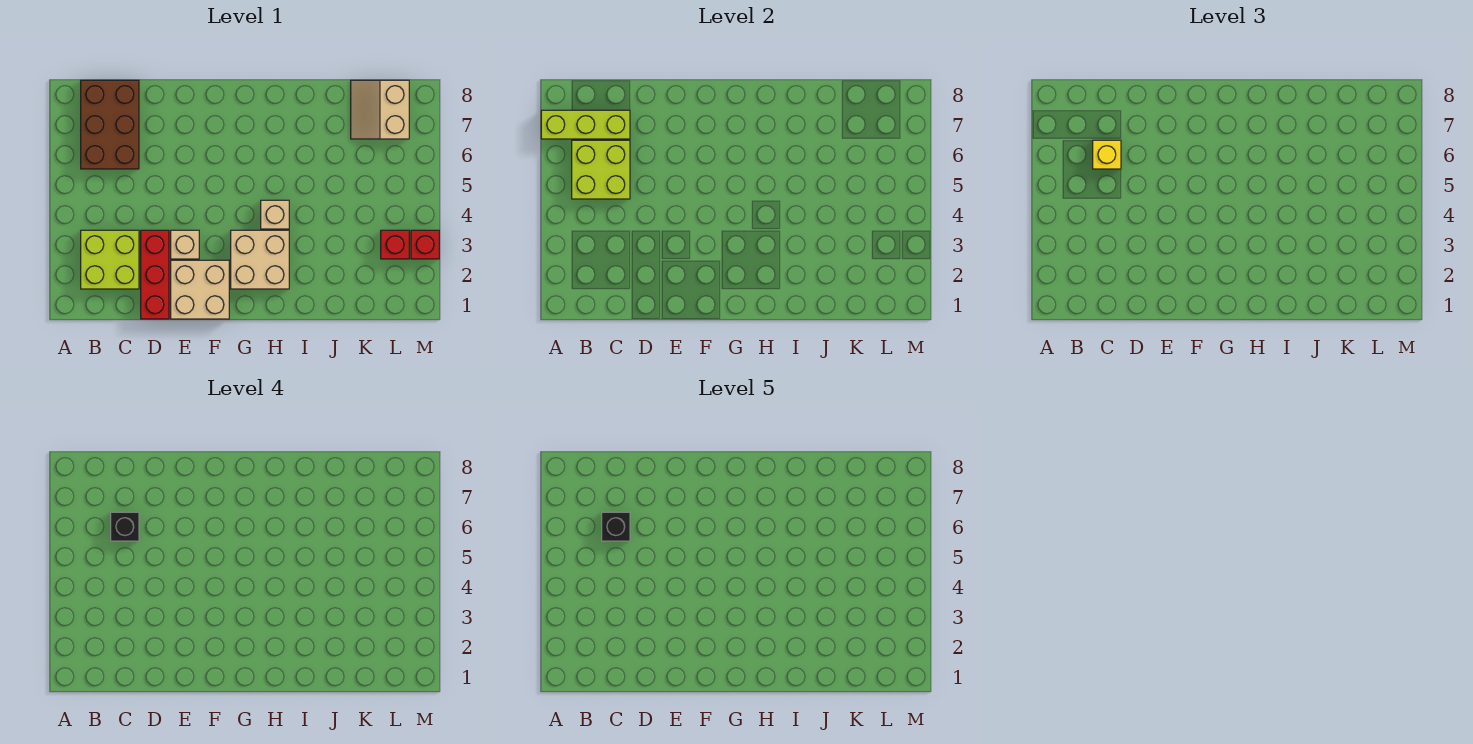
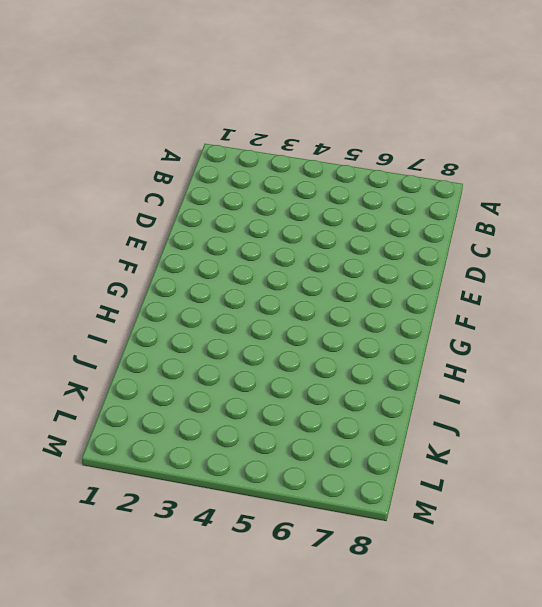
none -> lime 2x2 brick [81,230,139,289]
none -> brown 2x3 brick [81,80,139,169]
none -> red 1x3 brick [141,230,169,319]

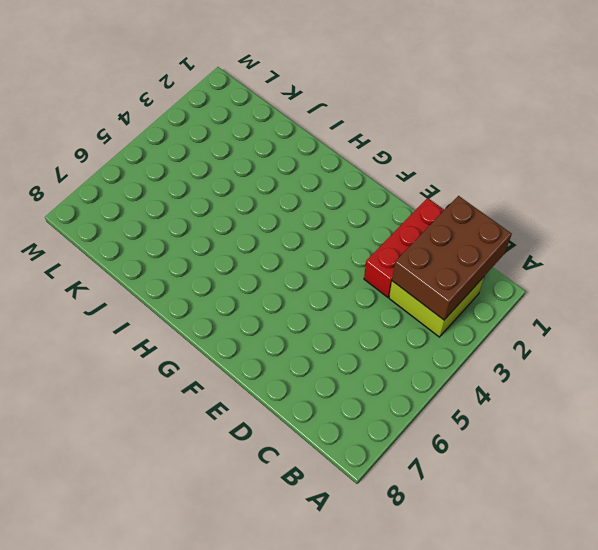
brown 2x3 brick [392,196,512,320] -> brown 2x3 brick moved to [81,80,139,169]
none -> tan 2x2 brick [171,260,229,319]
none -> tan 1x1 brick [171,230,199,259]
none -> tan 2x2 brick [231,230,289,289]

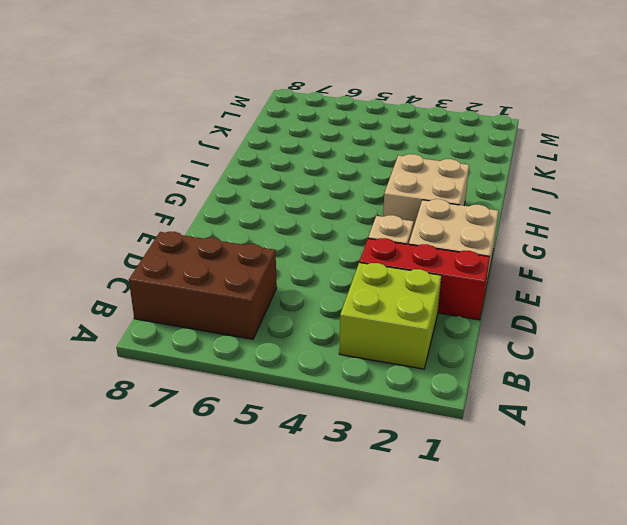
none -> tan 1x1 brick [261,200,289,229]
none -> tan 2x2 slope [351,80,409,139]
none -> red 1x1 brick [381,230,409,259]

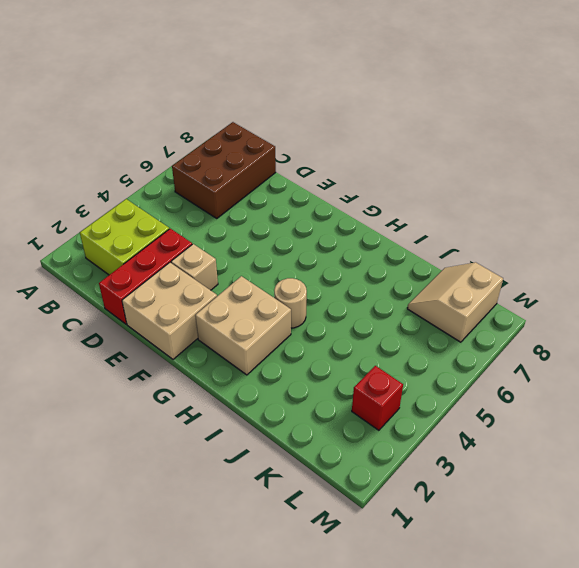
tan 1x1 round brick [274,278,307,328] -> tan 1x1 brick [261,200,289,229]
none -> red 1x1 brick [411,230,439,259]
none -> lime 1x3 brick [541,110,630,139]
none -> lime 2x2 brick [572,140,630,199]

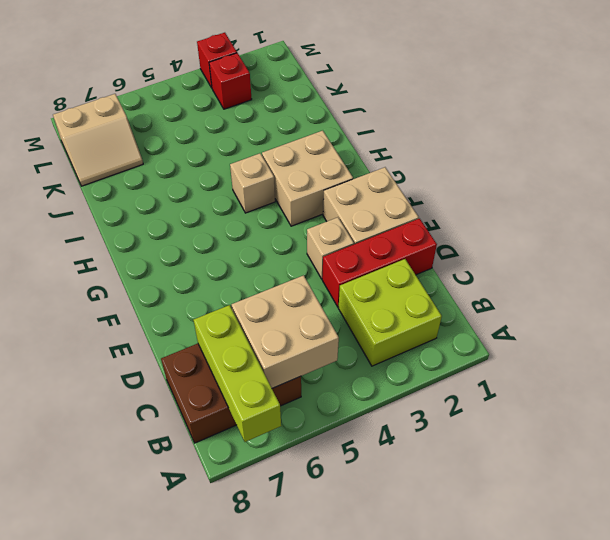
tan 2x2 brick [232,275,339,388] -> lime 2x2 brick [572,140,630,199]
none -> yellow 1x1 brick [1093,140,1121,169]
none -> black 1x1 brick [111,512,139,541]
none -> black 1x1 brick [602,512,630,541]

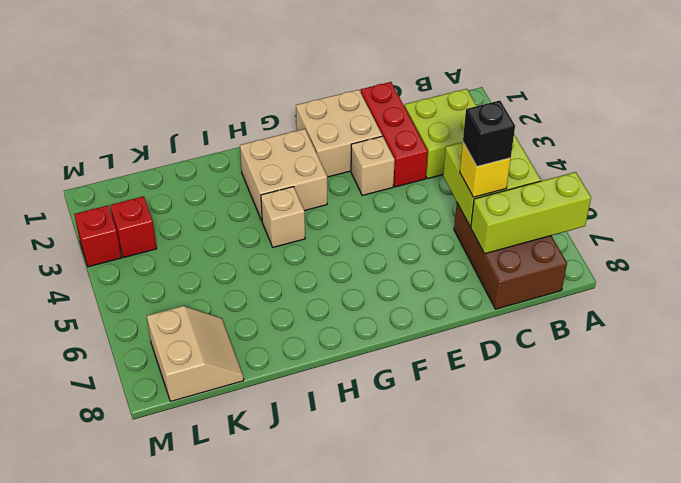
none -> black 1x1 brick [602,512,630,541]

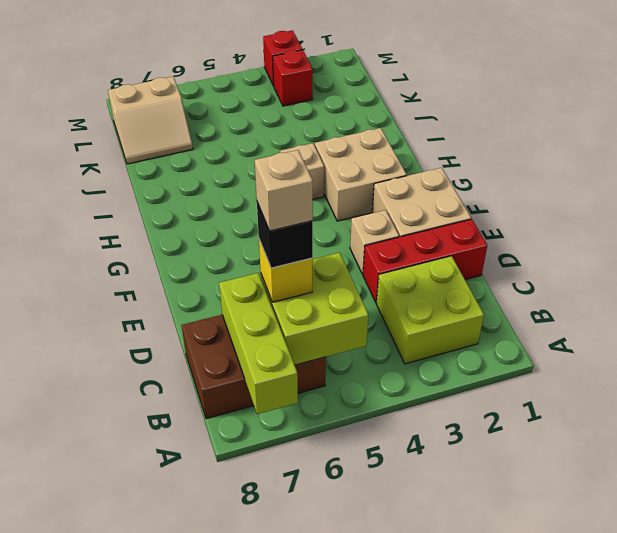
tan 1x1 brick [255,150,313,231] -> black 1x1 brick [602,512,630,541]

